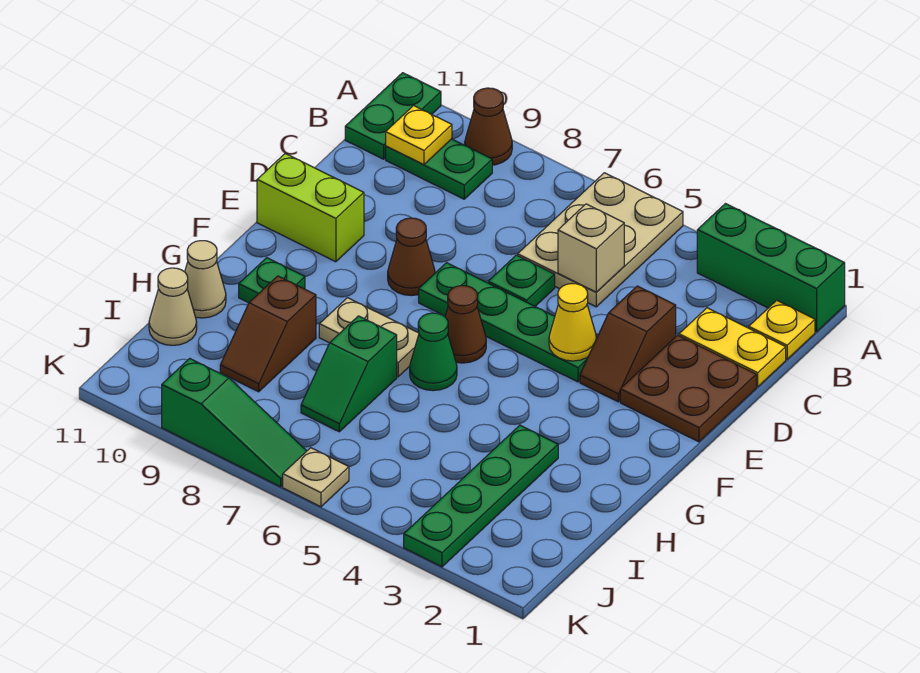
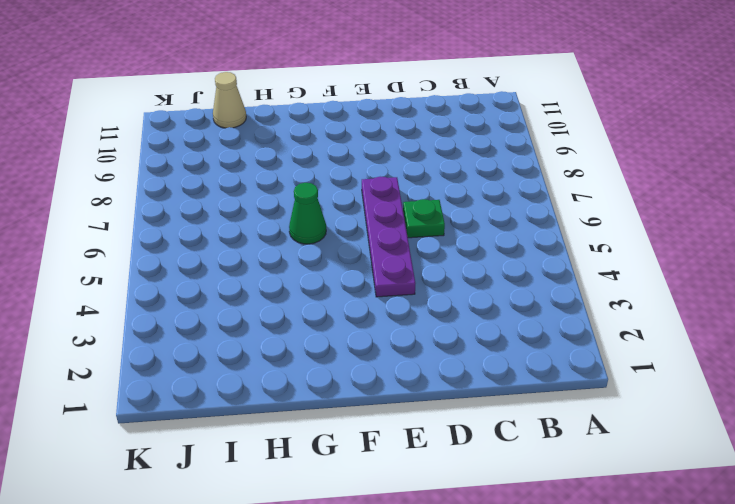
purple 1x4 plate [362,177,415,297] -> green 1x4 plate [419,263,588,382]
none -> green 1x3 brick [697,204,845,332]
none -> tan 2x3 plate [518,173,683,307]
none -> brown 1x1 cone [465,88,512,165]

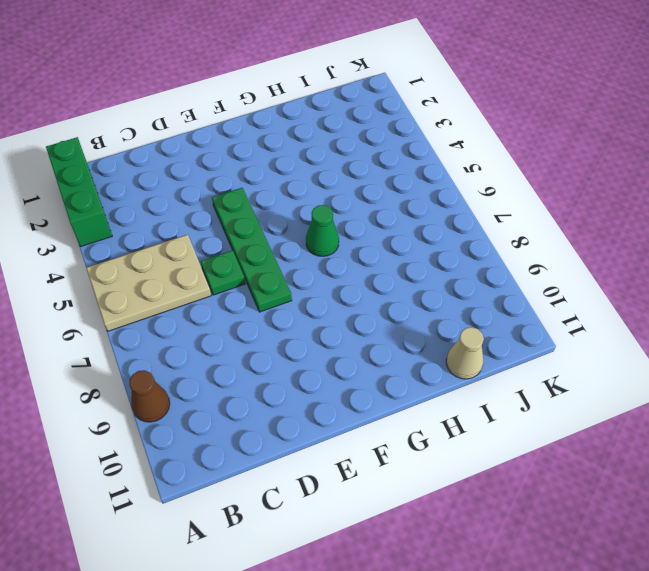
none -> green 1x2 plate [345,73,441,159]
none -> yellow 1x1 plate [749,300,815,359]
none -> green 1x2 plate [386,139,492,199]

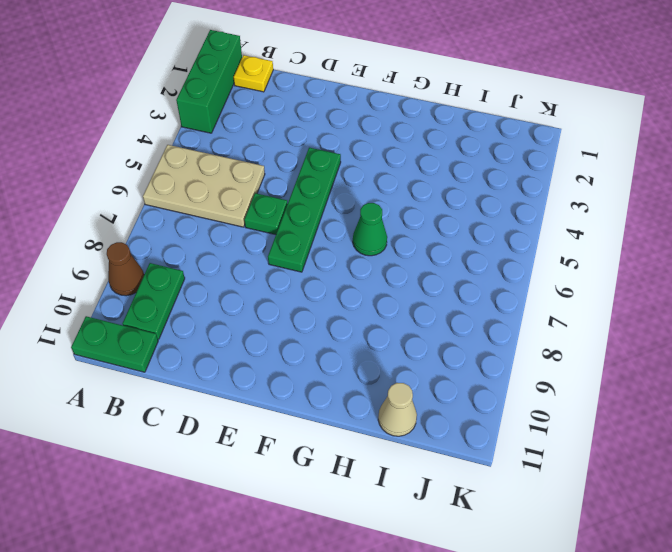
none -> yellow 1x2 plate [679,308,786,387]
none -> brown 2x2 plate [620,335,756,442]
none -> brown 1x2 slope [580,286,676,402]

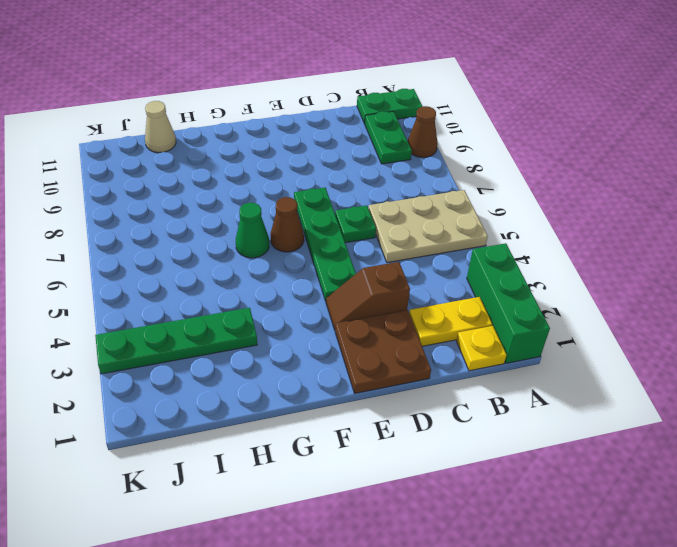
yellow 1x2 plate [409,297,492,346] -> yellow 1x2 plate turned to [679,308,786,387]
none -> brown 1x1 cone [388,218,435,296]
none -> lime 1x2 brick [257,154,364,262]
none -> tan 1x2 plate [319,298,419,377]

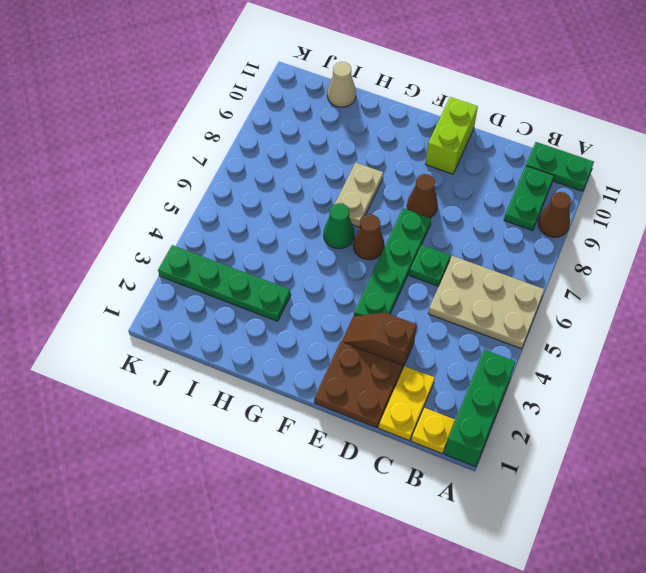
none -> green 1x1 plate [239,258,305,303]
none -> green 1x2 slope [301,316,397,432]
none -> brown 1x2 slope [220,276,316,392]

